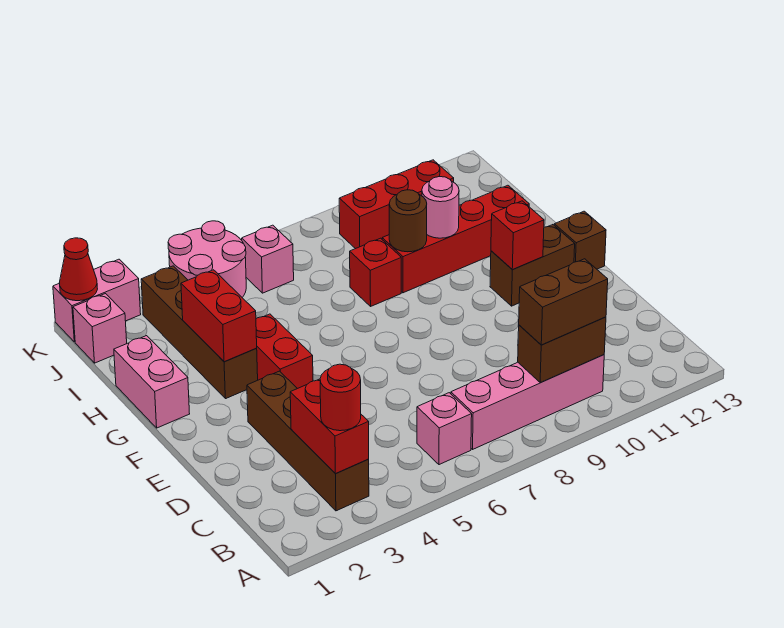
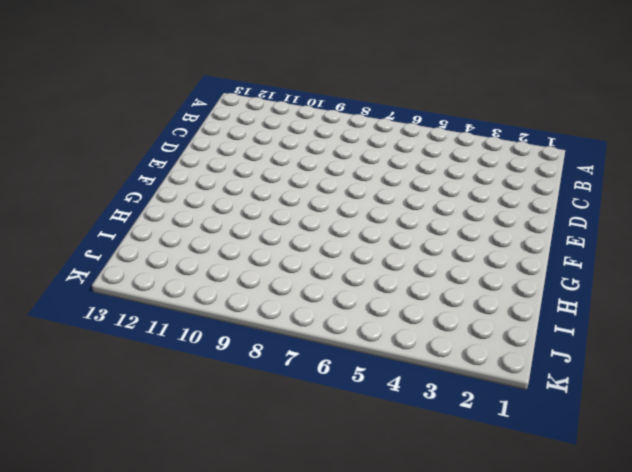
none -> brown 1x4 brick [247,371,369,511]
none -> pink 1x1 brick [417,393,472,465]
none -> pink 1x4 brick [451,355,604,449]

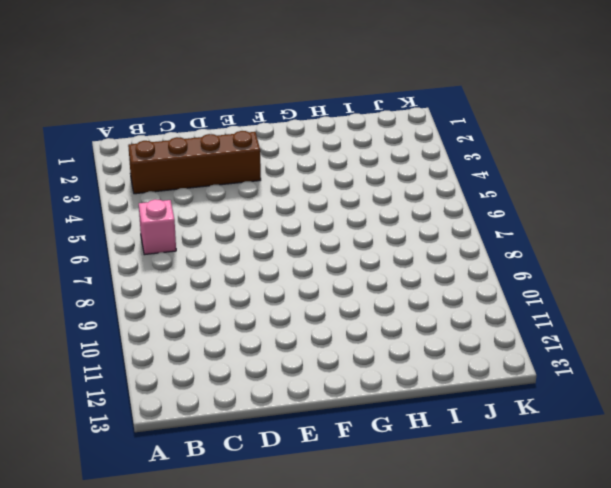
none -> pink 1x4 brick [451,355,604,449]
none -> red 1x2 brick [256,314,313,389]
none -> brown 1x2 brick [490,225,575,306]

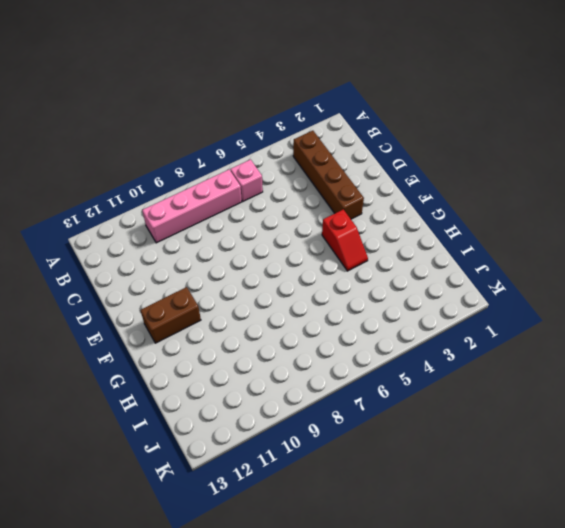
red 1x2 slope [322,209,368,271] -> red 1x2 brick [256,314,313,389]
none -> brown 1x1 brick [554,211,606,269]
none -> pink 1x2 brick [114,336,190,428]
none -> brown 1x4 brick [141,266,258,399]

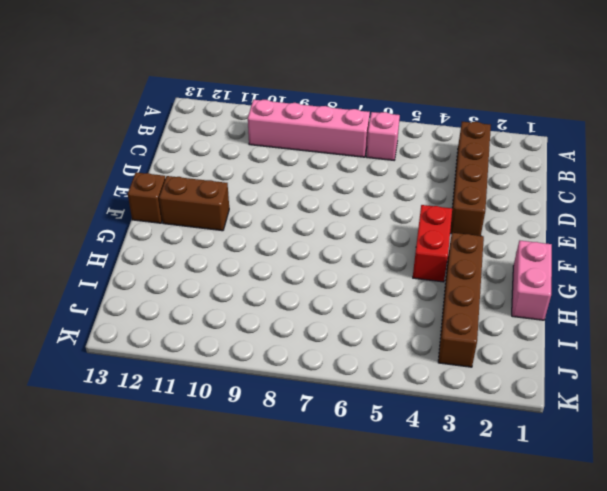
none -> red 1x1 brick [350,238,401,306]
none -> red 1x4 brick [382,185,529,293]
none -> pink 1x1 brick [73,294,127,363]

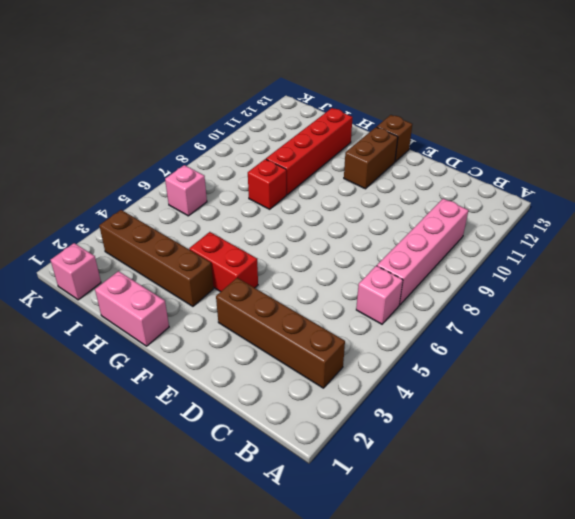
none -> pink 2x2 round brick [168,221,246,297]
none -> red 1x3 brick [339,160,454,249]
none -> pink 1x2 brick [53,259,141,342]

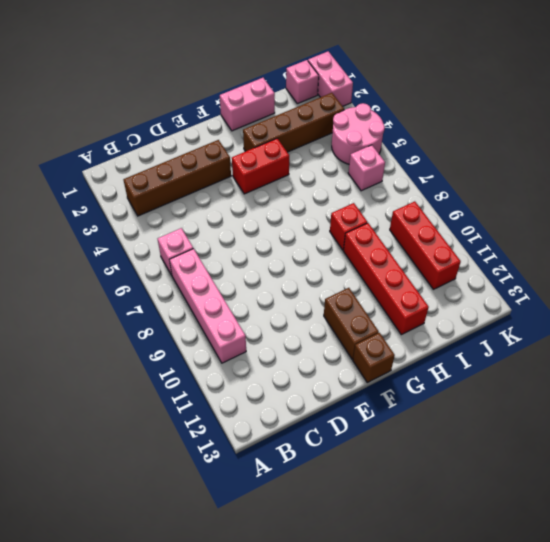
none -> red 1x2 brick [290,379,369,474]
none -> brown 1x2 brick [518,317,606,382]
none -> red 1x1 brick [491,201,544,270]

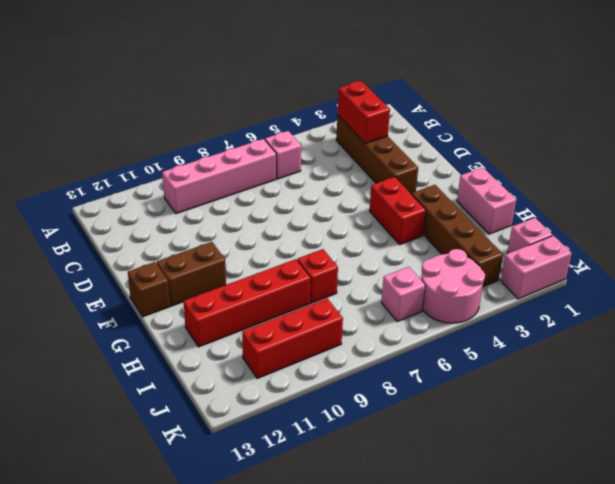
none -> brown 1x2 brick [518,317,606,382]
none -> red 1x1 brick [491,201,544,270]
none -> red 1x2 brick [181,270,257,362]

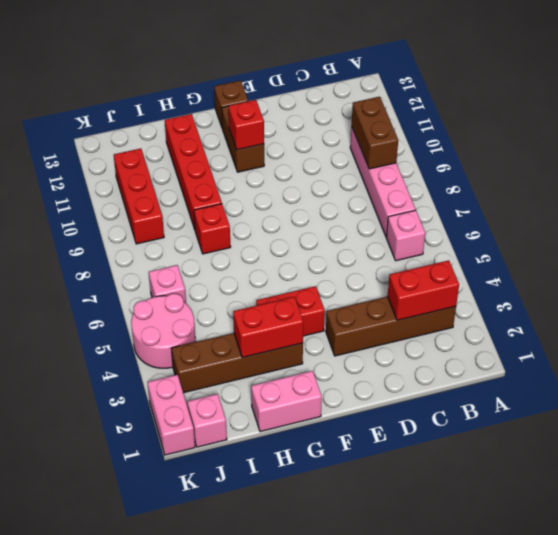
none -> brown 1x1 round brick [389,190,427,252]
none -> pink 1x1 round brick [422,177,459,238]
none -> red 1x1 cone [59,238,97,301]

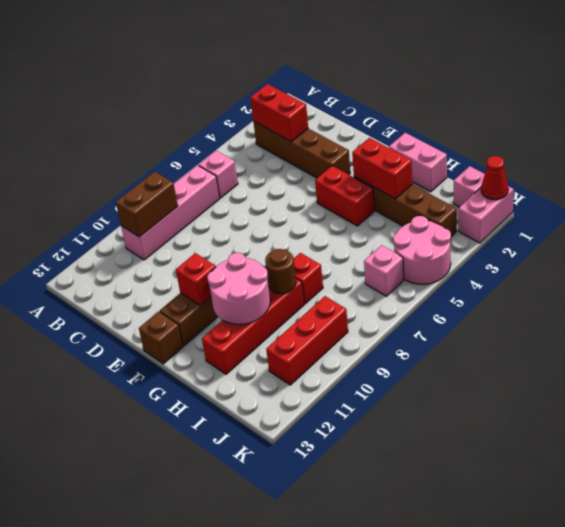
pink 2x2 round brick [207,253,270,324] -> pink 1x1 round brick [422,177,459,238]
none -> red 1x1 round brick [320,364,361,431]
none -> brown 1x2 brick [519,259,608,345]

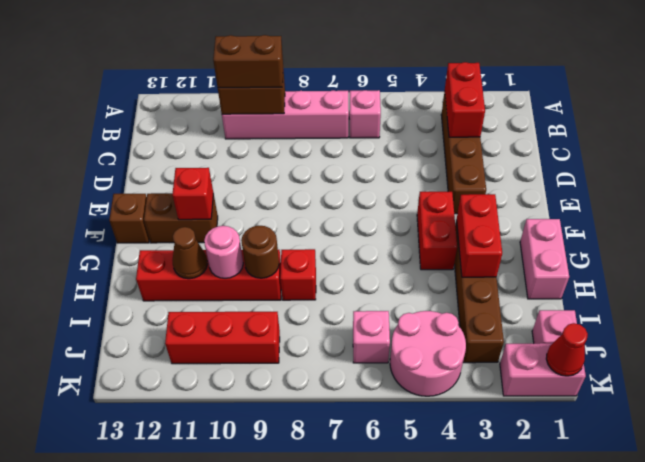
brown 1x1 cone [173,227,207,279] -> none
none -> red 1x1 round brick [320,364,361,431]

